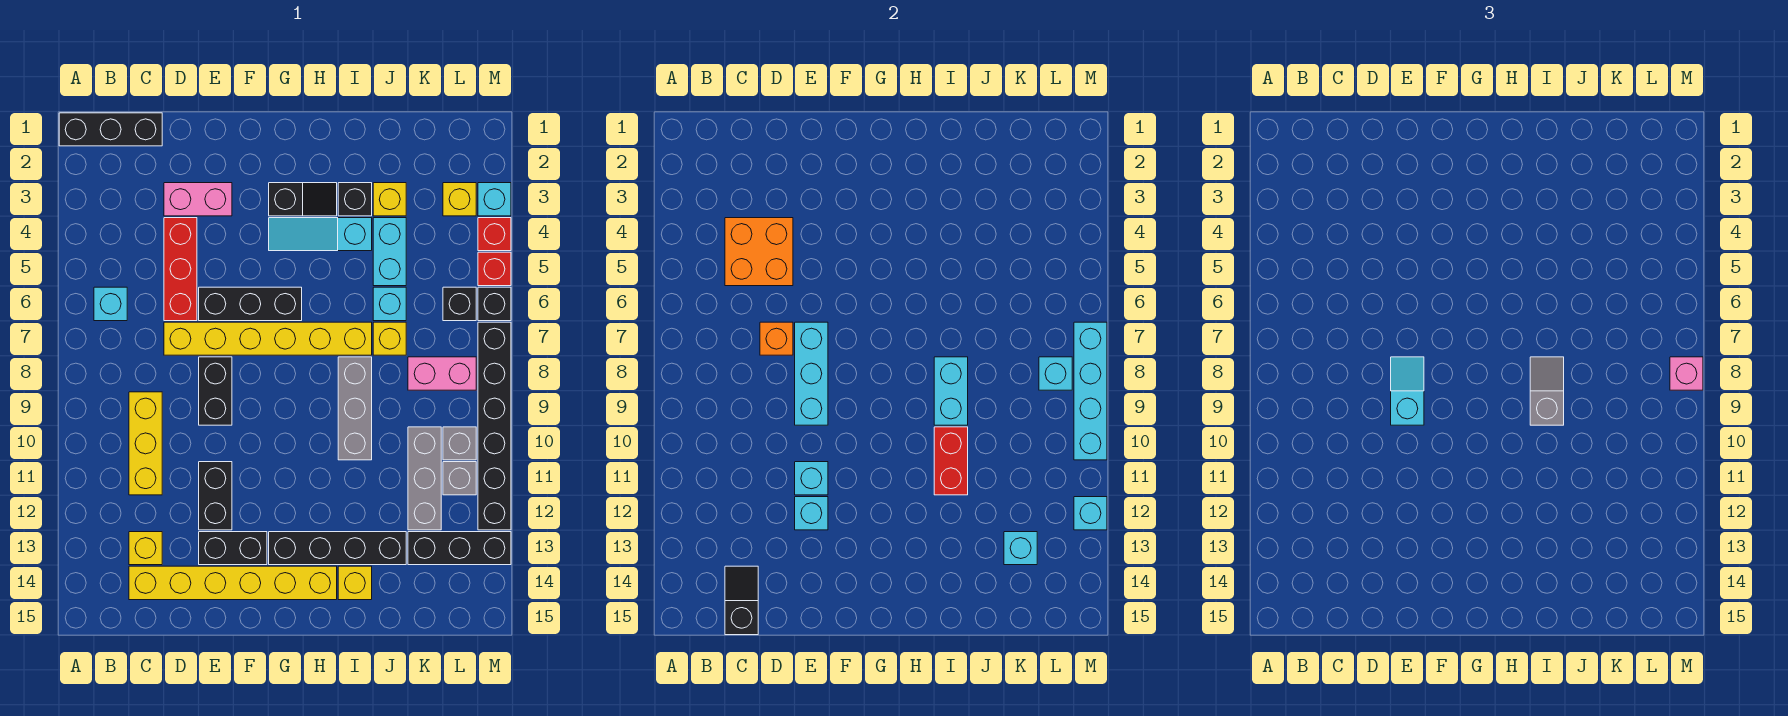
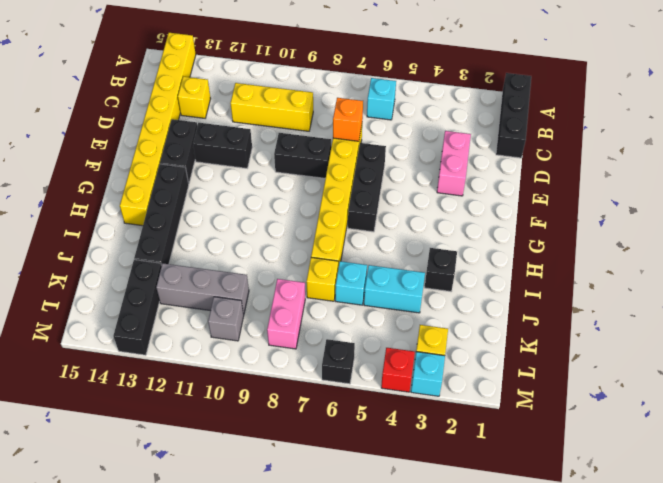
yellow 1x8 brick [120,33,196,226] -> yellow 1x6 brick [129,566,337,600]
none -> red 1x3 brick [164,218,197,321]
none -> black 1x2 slope [269,183,337,216]
none -> cyan 1x3 slope [269,218,372,251]
none -> grey 1x3 brick [338,357,372,460]

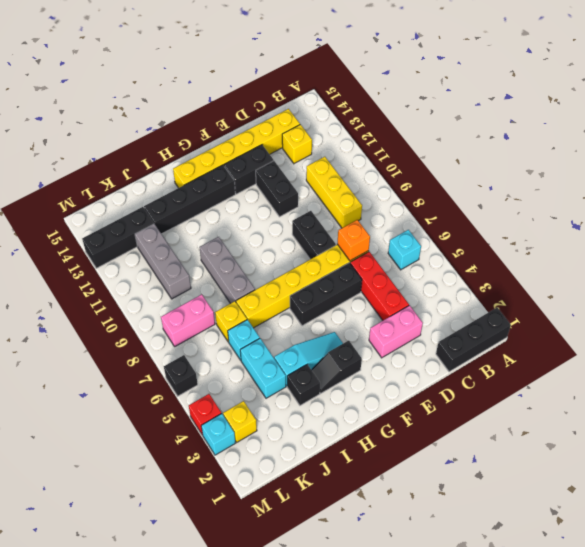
none -> yellow 1x1 brick [338,566,372,600]
none -> yellow 1x1 brick [373,183,406,216]
none -> black 1x1 brick [443,287,476,321]
none -> grey 1x1 brick [443,427,476,460]

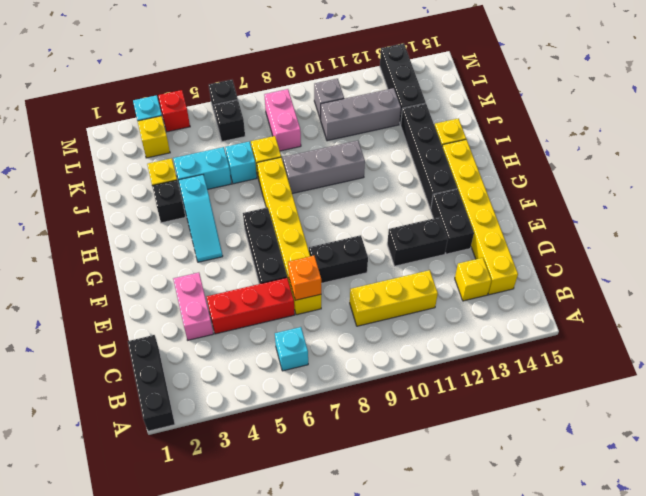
none -> black 1x2 slope [269,183,337,216]
none -> grey 1x1 brick [443,462,476,495]
none -> red 1x1 brick [478,252,511,286]
none -> black 1x6 brick [478,322,511,530]

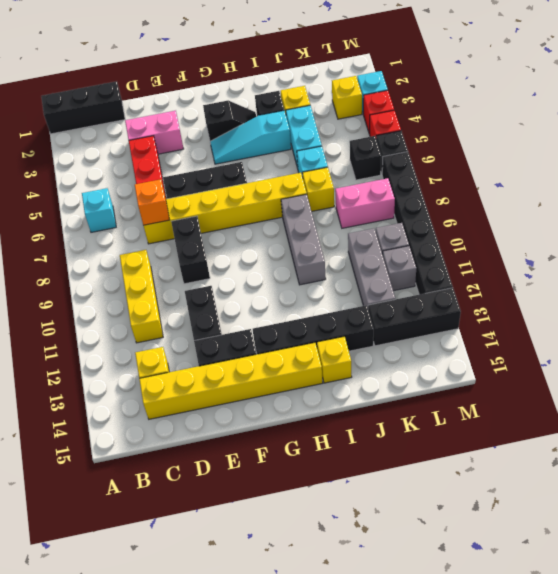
none -> orange 2x2 brick [725,218,793,286]
none -> black 1x2 slope [725,566,758,635]
none -> cyan 1x3 brick [795,322,828,425]
none -> cyan 1x1 brick [795,462,828,495]

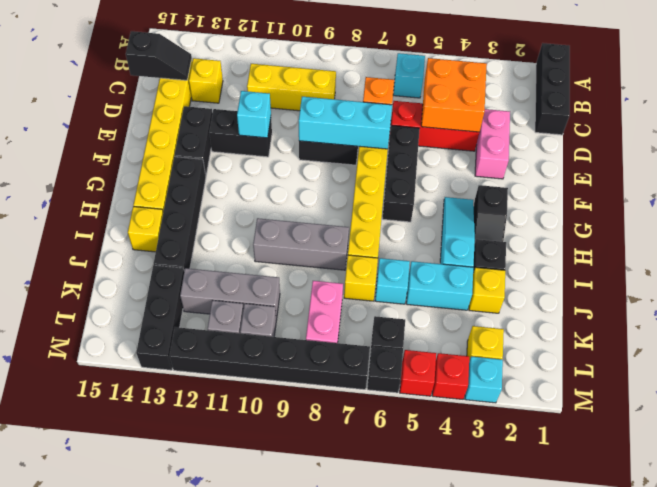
none -> cyan 1x1 brick [795,497,828,530]
none -> cyan 1x2 brick [934,357,968,425]
none -> red 1x2 brick [934,427,968,495]
none -> cyan 1x1 brick [1004,532,1037,565]

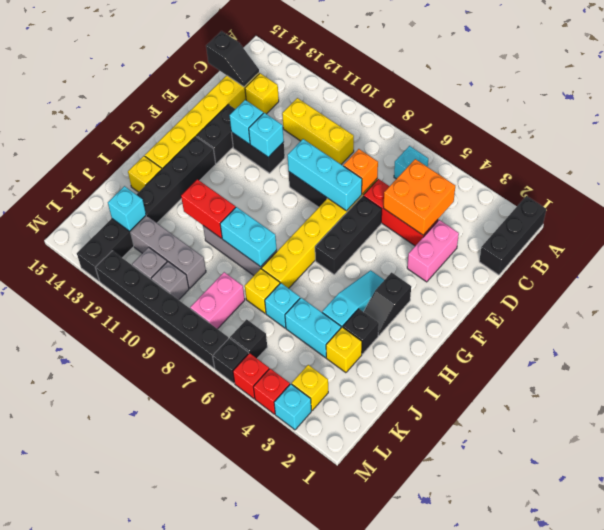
none -> cyan 1x1 brick [1039,357,1072,390]
none -> cyan 1x4 brick [1074,322,1107,460]
none -> cyan 1x1 brick [1074,497,1107,530]
none -> cyan 1x2 slope [1391,357,1424,425]

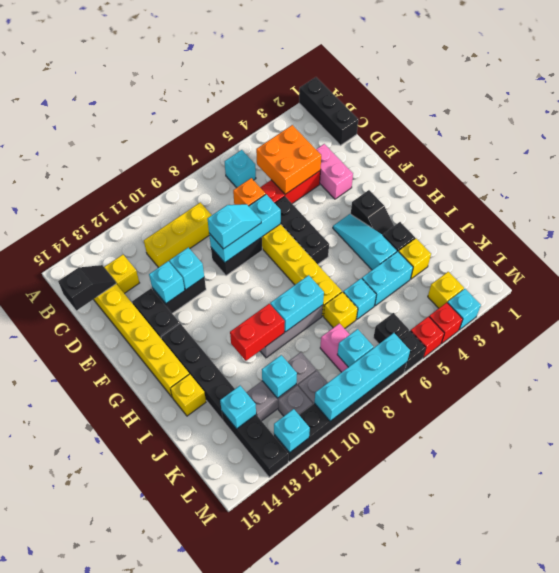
cyan 1x1 brick [262,355,297,398] -> none
none -> grey 1x2 slope [1530,357,1564,425]
none -> pink 1x1 brick [1670,357,1703,390]

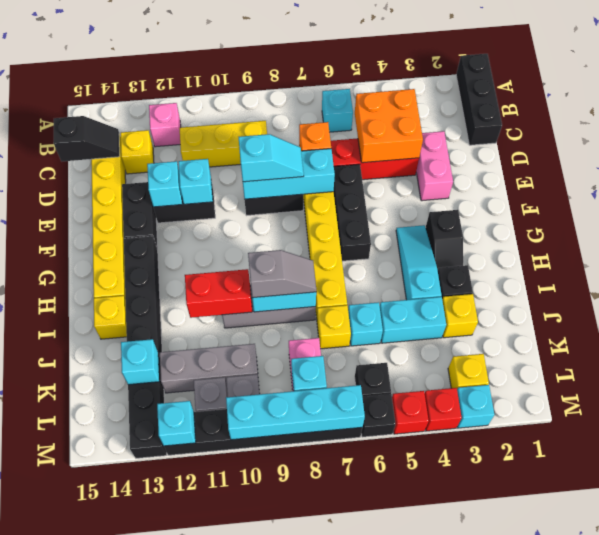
pink 1x1 brick [149,103,181,147] -> pink 1x1 brick moved to [1670,357,1703,390]

